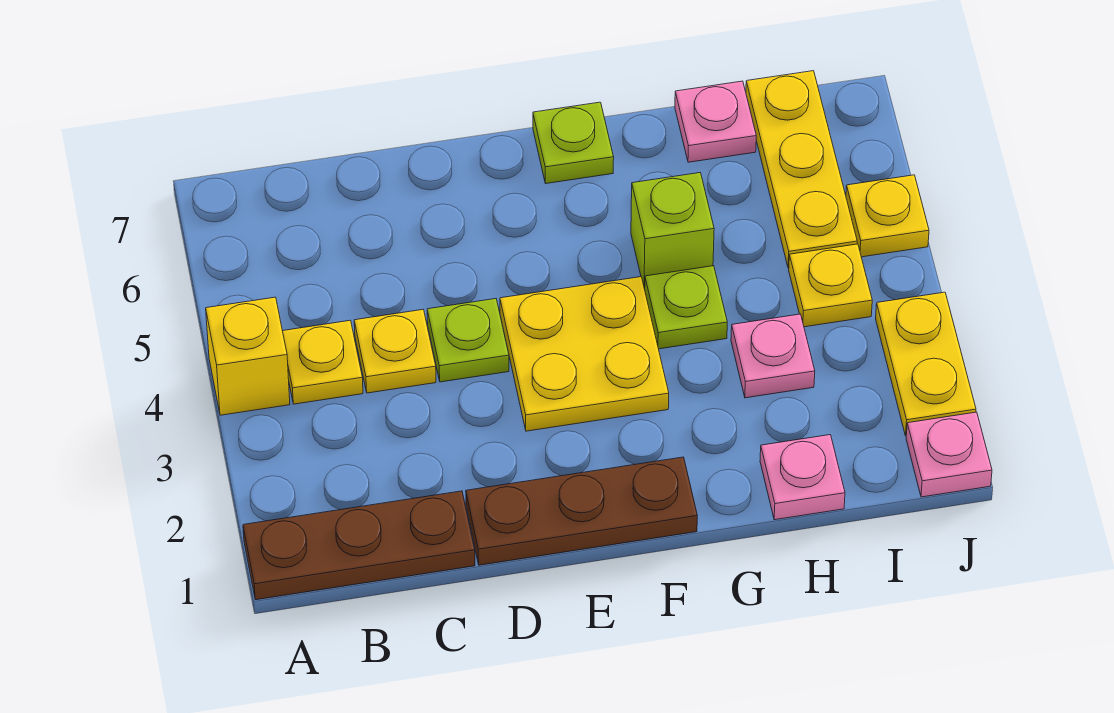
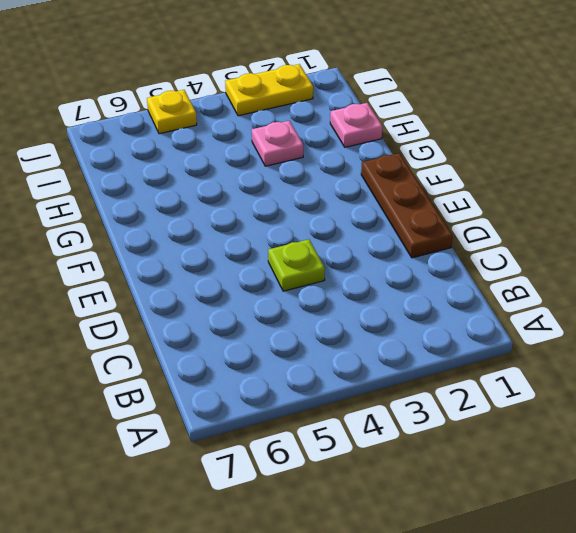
none -> brown 1x3 plate [243,491,475,600]
none -> yellow 1x1 brick [206,297,290,415]
none -> yellow 1x1 plate [283,320,363,404]

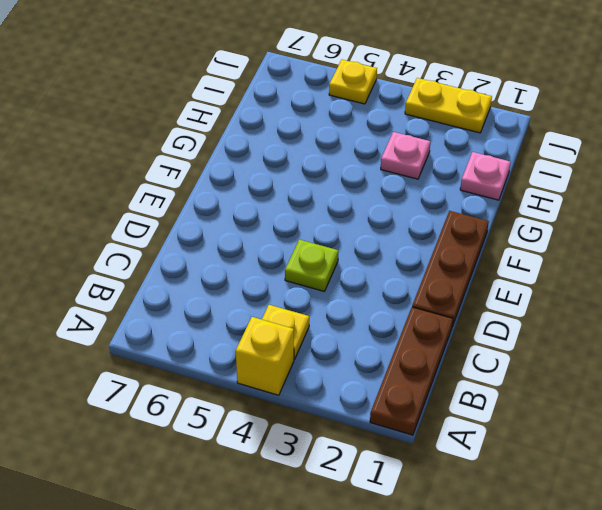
none -> yellow 1x1 plate [354,310,436,393]
none -> yellow 2x2 plate [500,277,669,431]
none -> lime 1x1 plate [533,102,614,183]

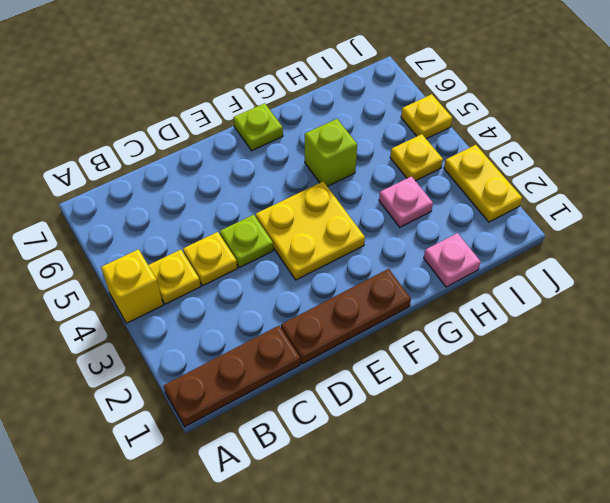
none -> lime 1x1 plate [645,266,727,349]
none -> pink 1x1 plate [675,81,756,162]
none -> yellow 1x3 plate [746,71,857,268]

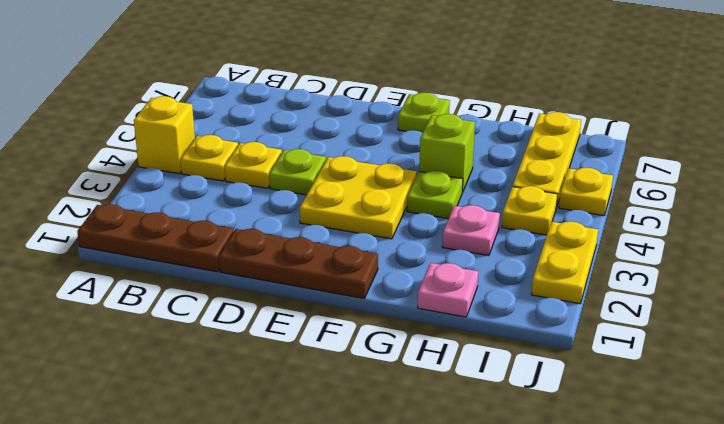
none -> pink 1x1 plate [675,81,756,162]
none -> pink 1x1 plate [906,412,992,497]

